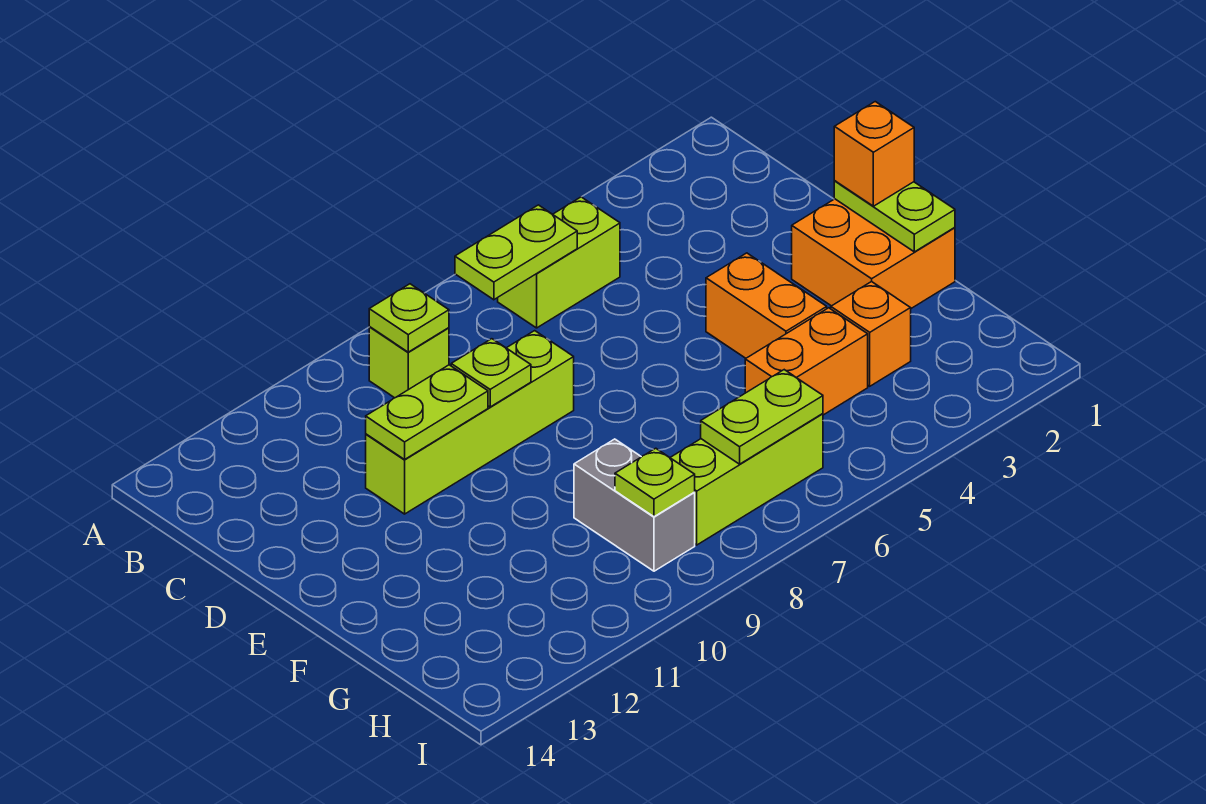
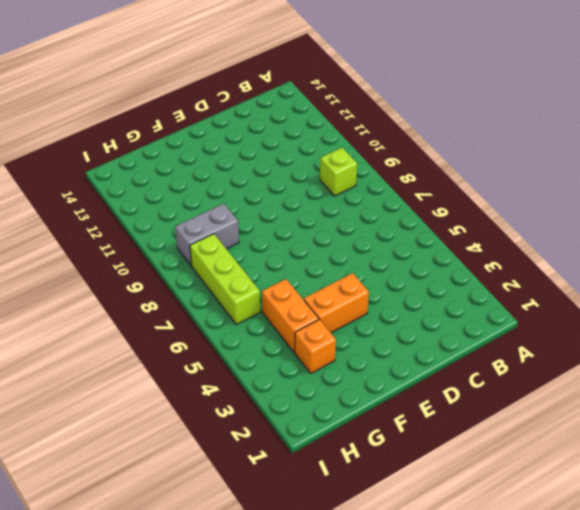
none -> lime 1x2 brick [498,197,620,328]
none -> lime 1x4 brick [366,331,574,514]
none -> orange 2x2 brick [792,199,955,308]

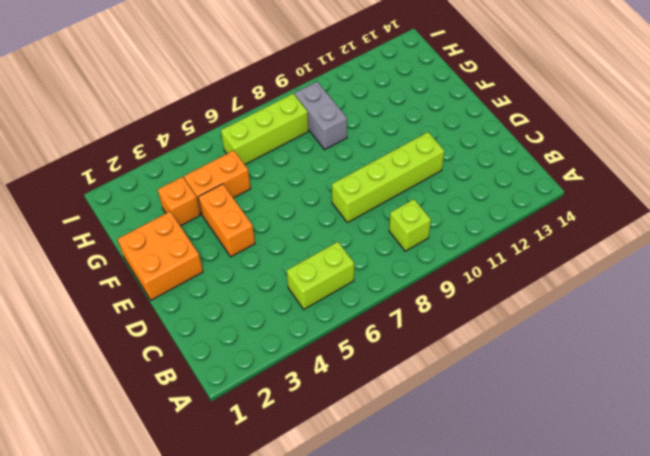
none -> lime 1x2 plate [455,205,577,300]
none -> lime 1x1 plate [369,284,449,352]
none -> lime 1x1 plate [451,339,531,407]

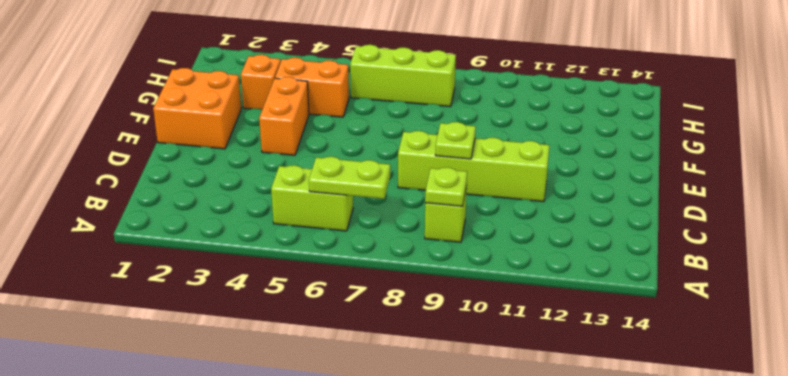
none -> grey 1x2 brick [574,439,695,571]
none -> lime 1x2 plate [366,365,488,459]
none -> lime 1x2 plate [834,181,955,252]

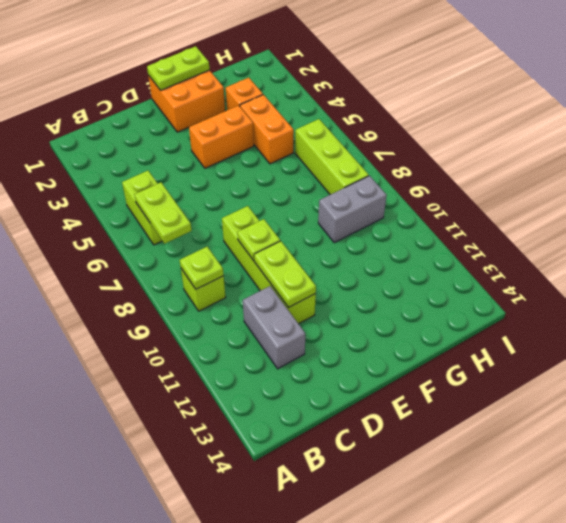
grey 1x2 brick [243,286,305,369] -> none
none -> lime 1x2 plate [701,370,823,464]
none -> lime 1x1 plate [615,448,695,517]
none -> orange 1x1 brick [834,102,914,206]

